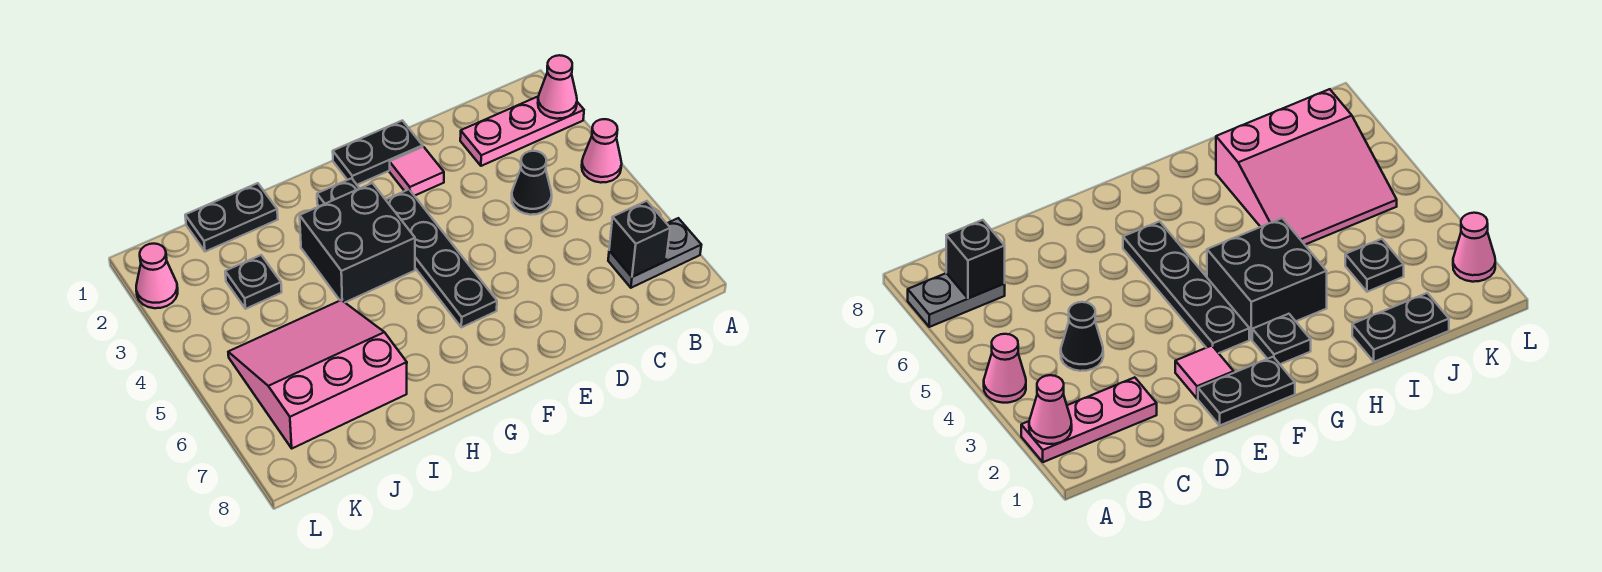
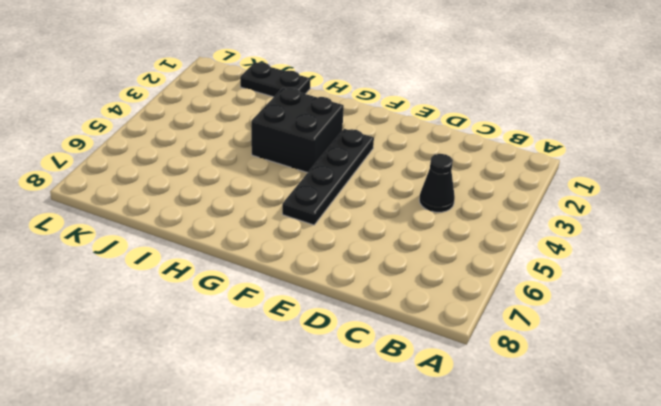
none -> pink 1x3 plate [460,97,584,166]
none -> pink 1x1 cone [582,119,622,183]
none -> grey 1x2 plate [608,218,701,288]

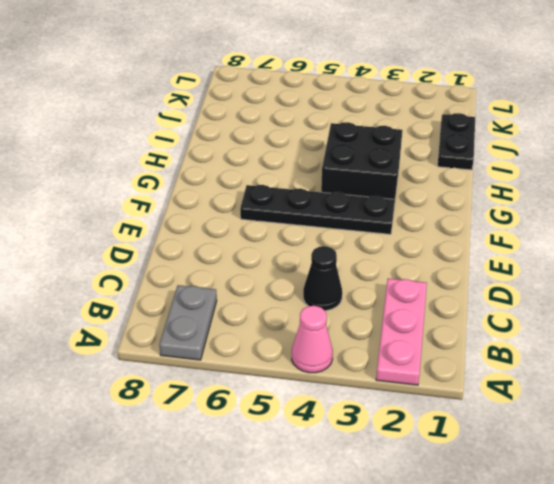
none -> black 1x2 plate [333,121,423,185]
none -> pink 1x1 tile [390,147,444,196]
none -> black 1x1 plate [317,178,359,206]

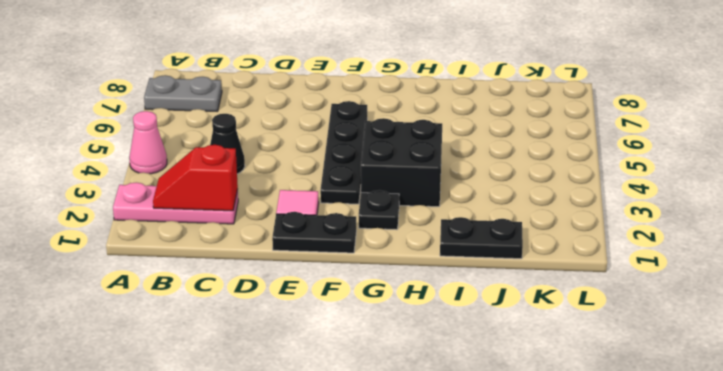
red 1x2 slope [153,145,238,211] -> none
none -> pink 3x3 slope [228,300,407,448]
none -> black 1x1 plate [225,255,282,309]
none -> pink 1x1 cone [136,244,178,308]

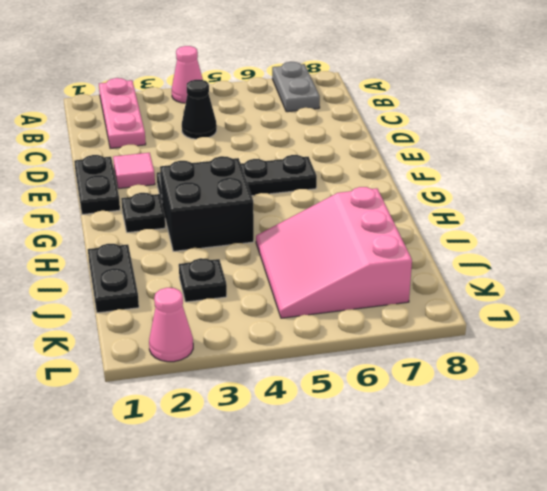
none -> pink 1x1 cone [538,55,577,119]
none -> black 1x1 brick [609,201,670,277]

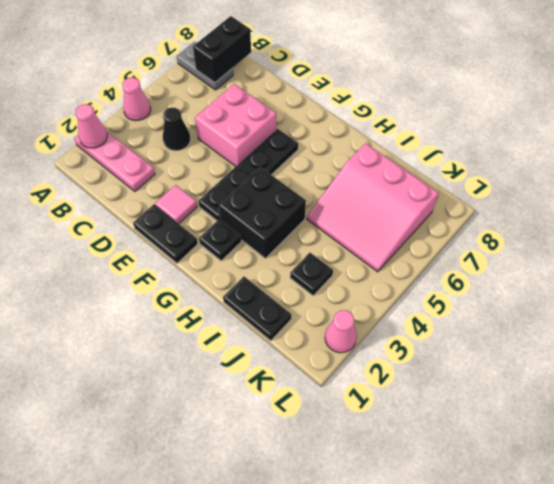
black 1x2 brick [193,16,251,83] -> black 1x1 brick [609,201,670,277]
pink 2x2 brick [195,84,276,166] -> none

